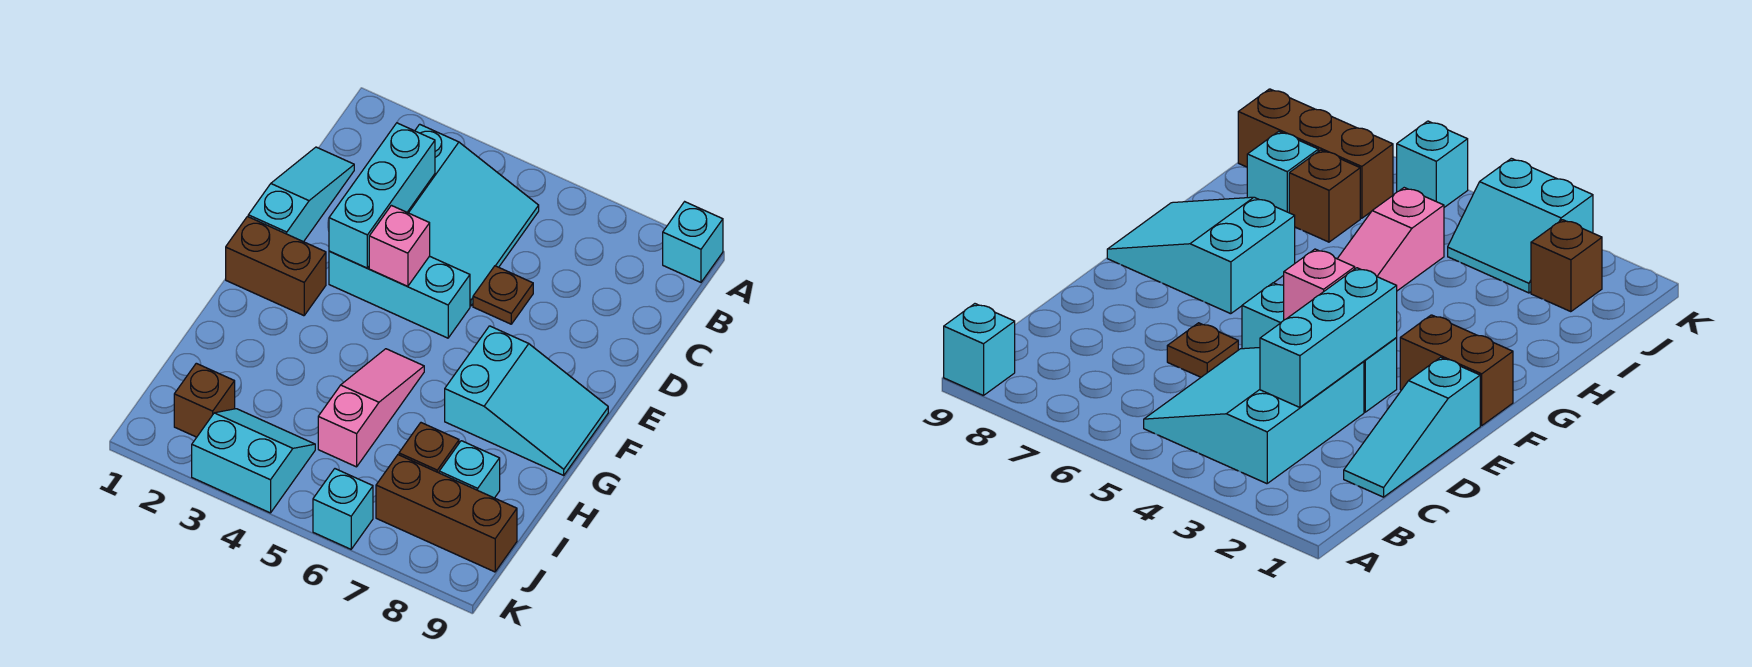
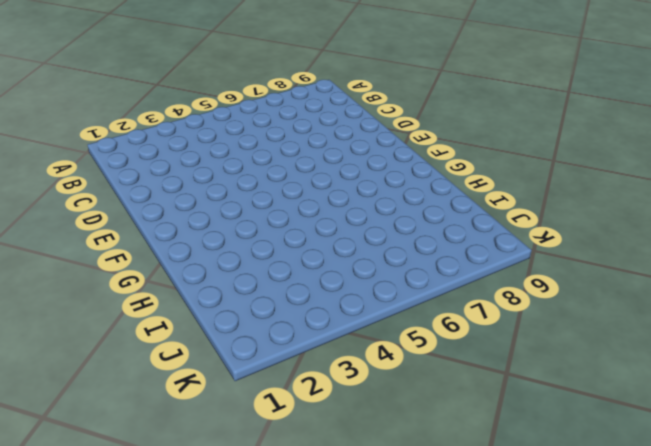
none -> cyan 1x1 brick [663,202,723,282]
none -> cyan 3x3 slope [407,124,539,306]
none -> cyan 1x3 slope [248,147,354,242]

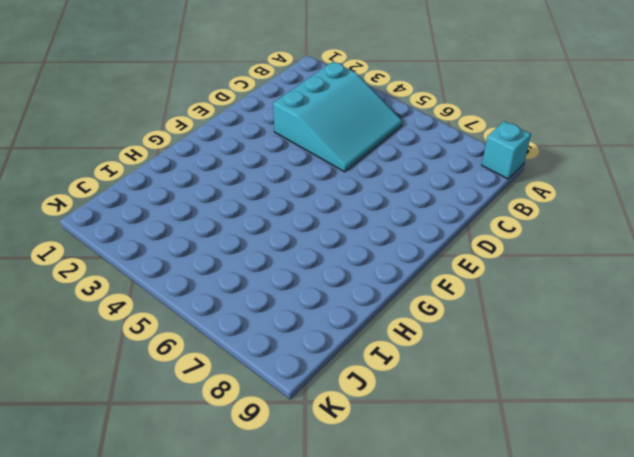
none -> cyan 1x3 slope [248,147,354,242]
none -> brown 1x1 plate [473,266,533,324]
none -> cyan 1x3 brick [329,251,470,338]

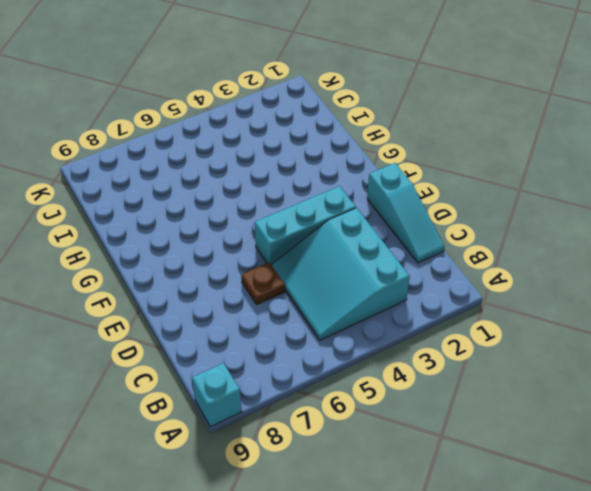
none -> brown 1x2 brick [226,217,326,316]
none -> cyan 2x3 slope [445,326,608,475]
none -> pink 1x3 slope [318,349,424,467]

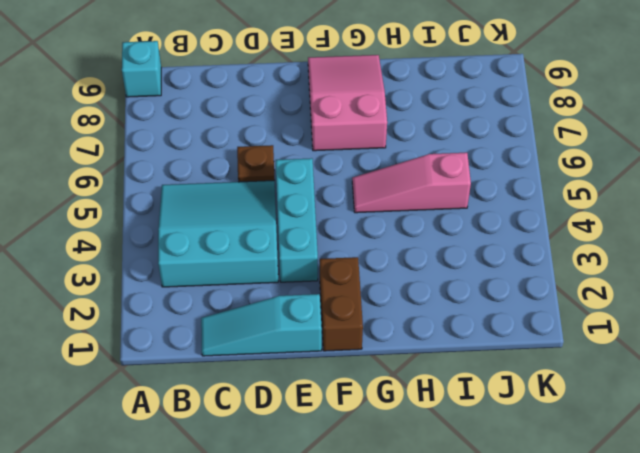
pink 2x3 slope [308,55,387,151] -> cyan 2x3 slope [445,326,608,475]
none -> brown 1x1 brick [399,423,459,473]
none -> cyan 1x1 brick [439,441,500,498]
none -> brown 1x1 brick [174,363,235,437]

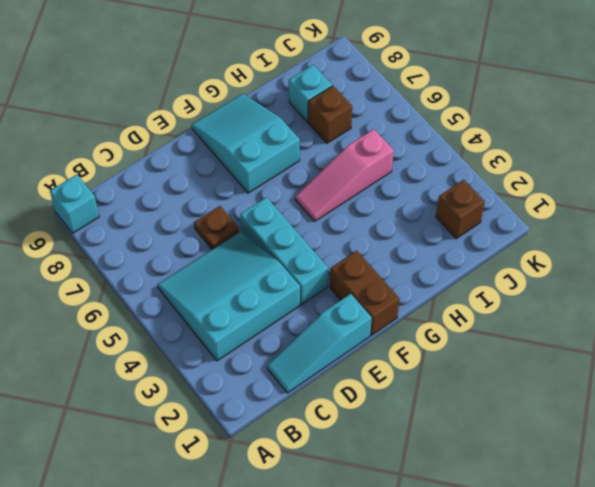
none -> cyan 2x2 slope [192,409,315,513]
none -> brown 1x3 brick [376,455,517,572]
none -> cyan 1x1 brick [313,469,373,549]

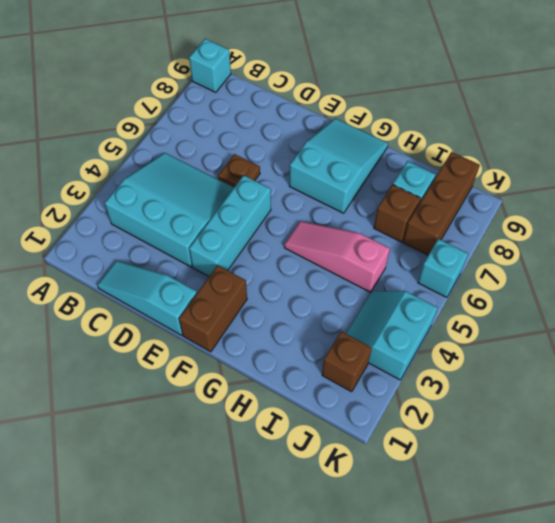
none -> cyan 1x3 brick [329,123,435,268]
none -> pink 1x1 brick [369,205,430,287]

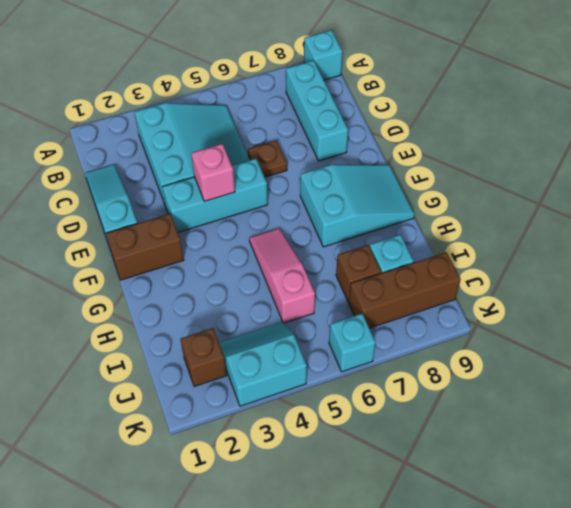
cyan 1x3 brick [286,60,348,161] -> cyan 1x3 brick moved to [329,123,435,268]

